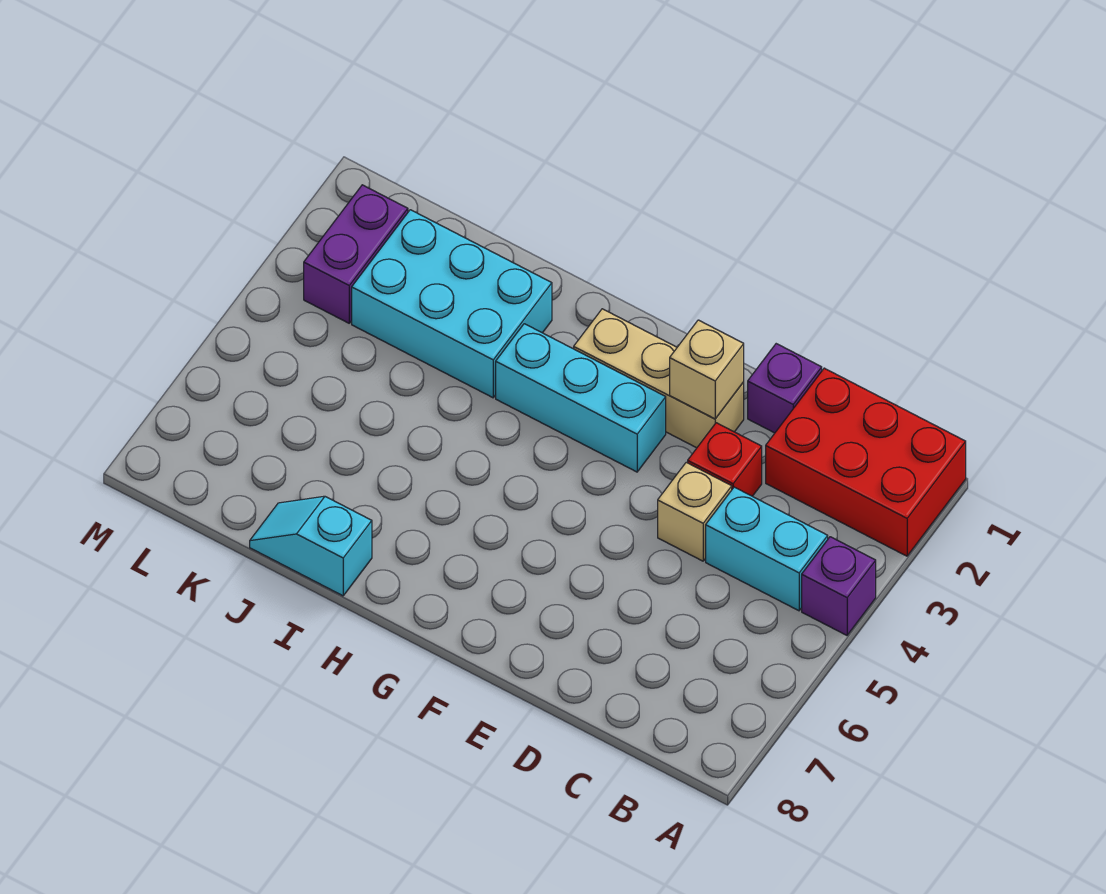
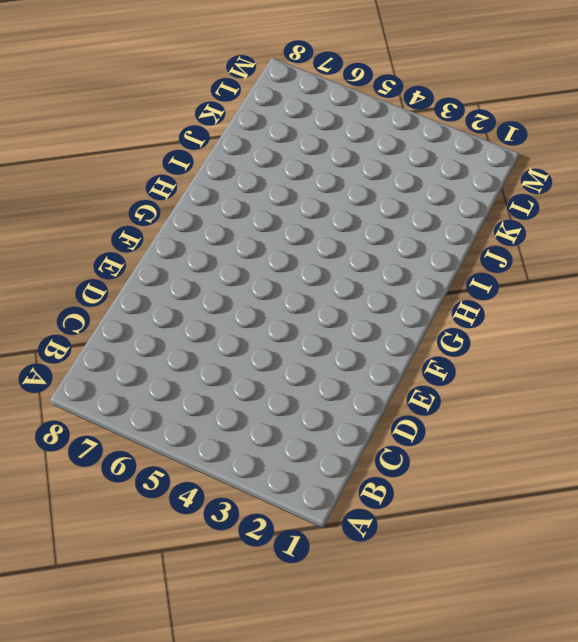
none -> red 2x3 brick [766,368,966,556]
none -> purple 1x1 brick [802,537,876,635]
none -> cyan 1x2 brick [706,487,828,611]

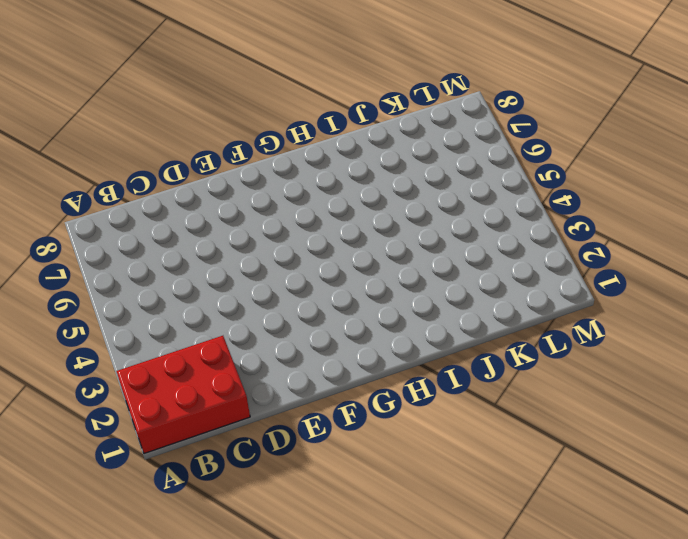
none -> purple 1x1 brick [802,537,876,635]
none -> cyan 1x2 brick [706,487,828,611]
none -> purple 1x1 brick [748,344,822,433]

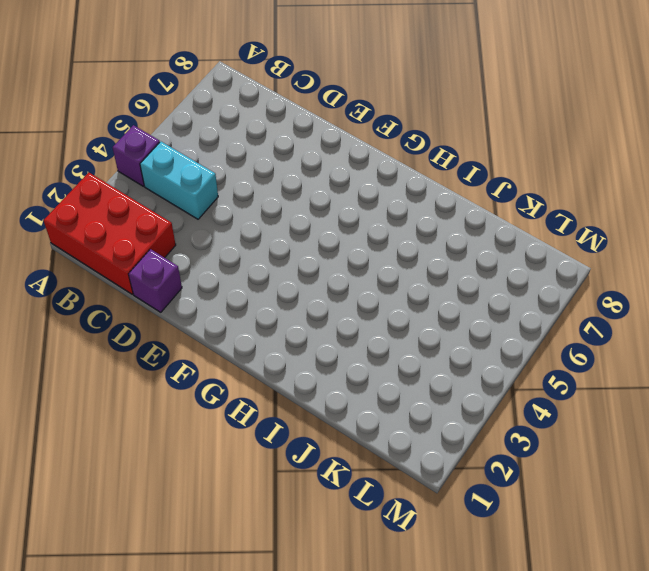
none -> red 1x1 brick [688,423,762,496]
none -> tan 1x1 brick [658,462,732,561]
none -> tan 1x3 brick [574,309,744,448]

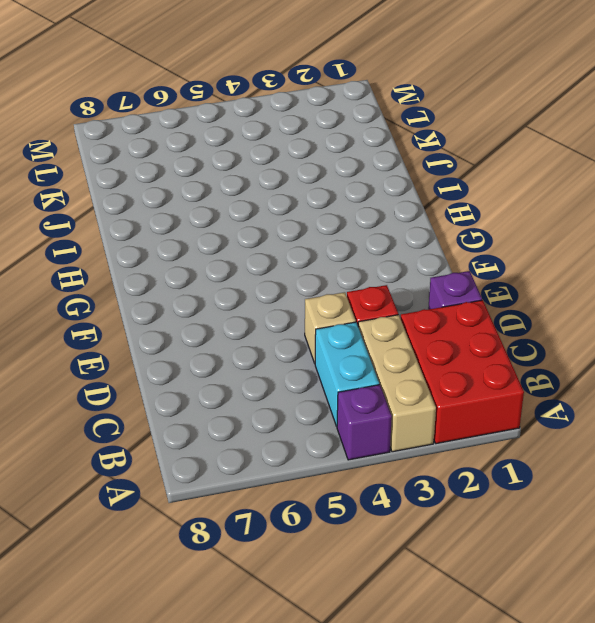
tan 1x3 brick [358,315,436,452] -> tan 1x3 brick moved to [574,309,744,448]
none -> cyan 1x3 brick [496,324,666,472]
none -> cyan 2x3 brick [352,210,552,398]
none -> cyan 1x2 slope [250,496,372,596]

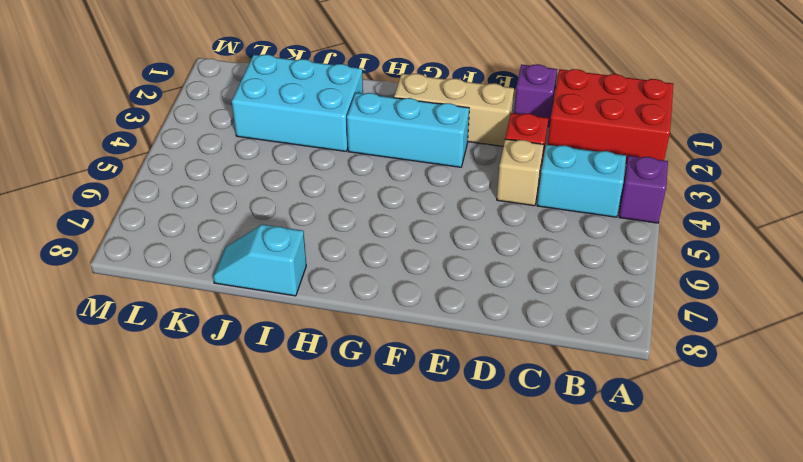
none -> purple 1x2 brick [304,185,408,323]
none -> tan 1x1 brick [670,320,744,419]

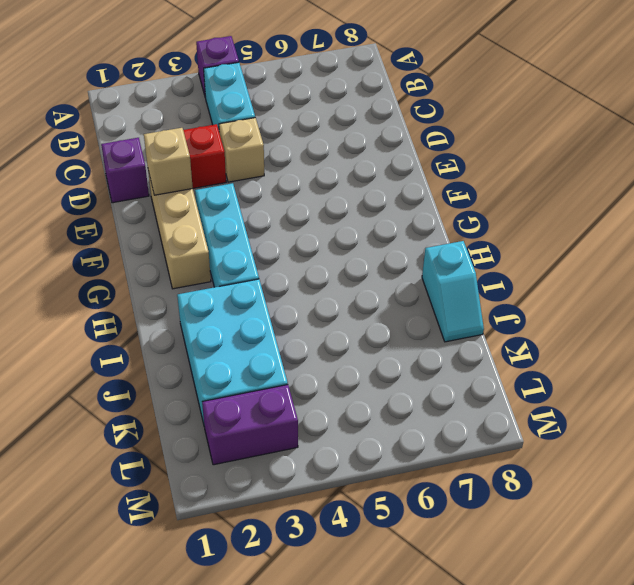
none -> red 2x3 brick [766,368,966,556]

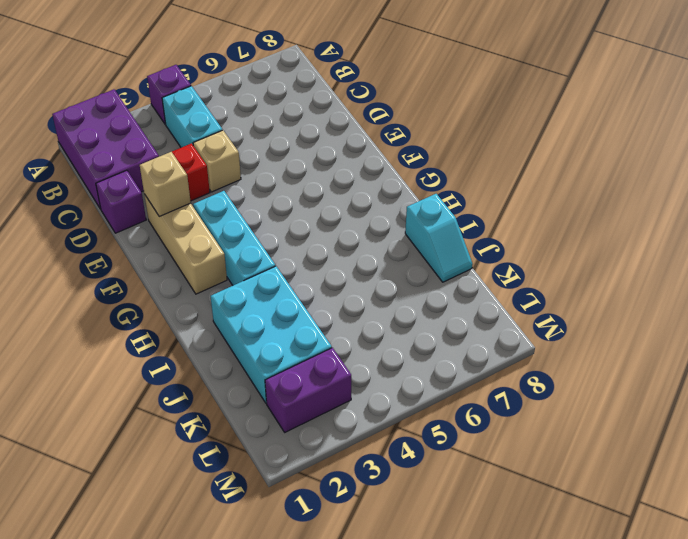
purple 2x3 brick [52,89,159,209] -> red 2x3 brick [766,368,966,556]

